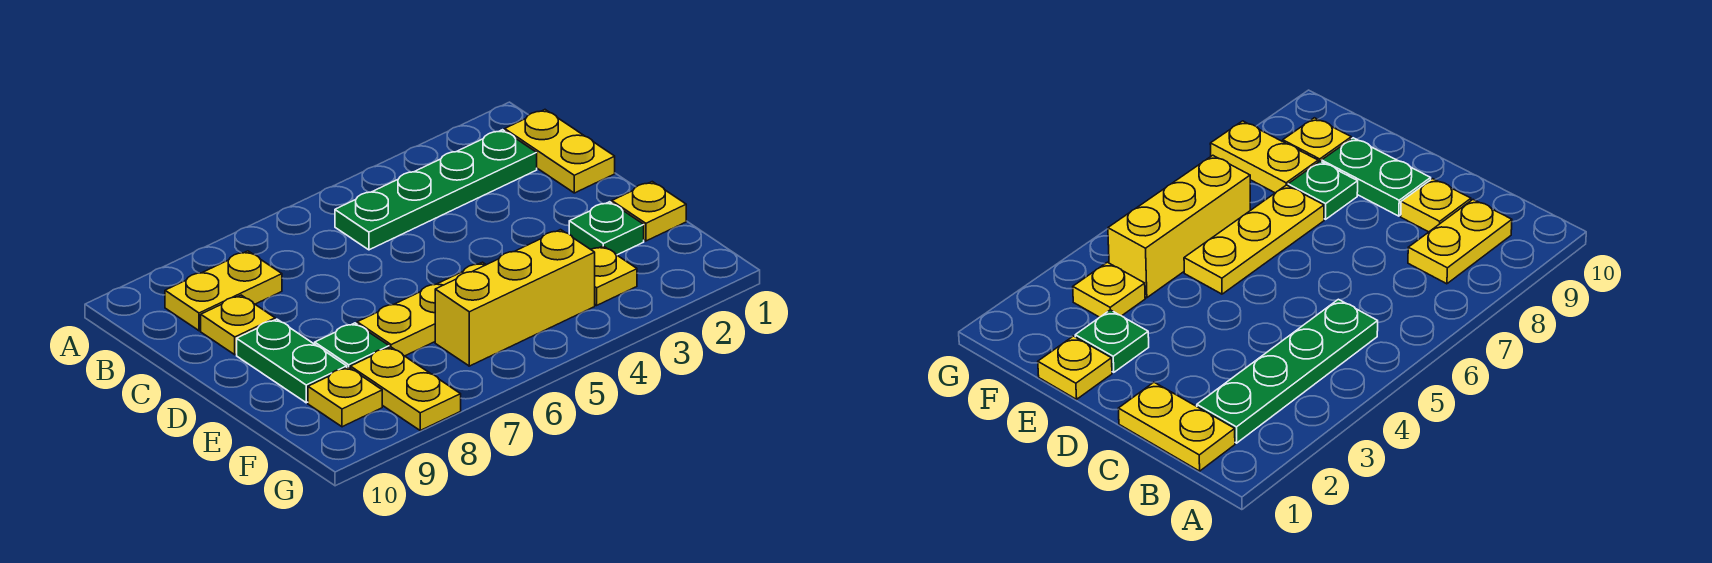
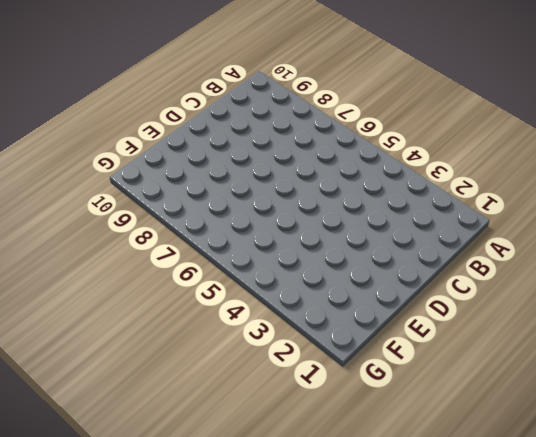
none -> yellow 1x2 plate [505,110,615,193]
none -> green 1x4 plate [335,130,537,250]
none -> yellow 1x2 plate [165,251,282,331]

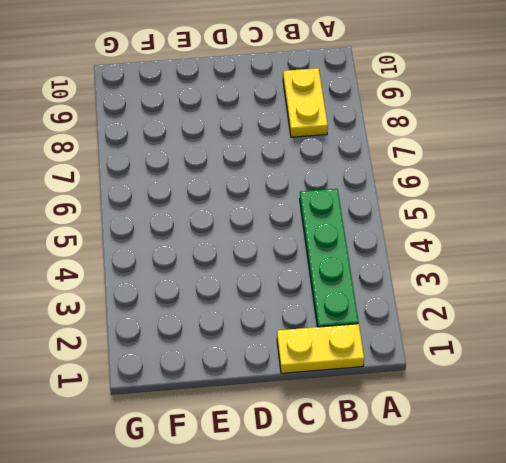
none -> yellow 1x1 plate [201,295,275,355]
none -> green 1x2 plate [237,319,347,403]
none -> yellow 1x1 plate [612,182,686,241]

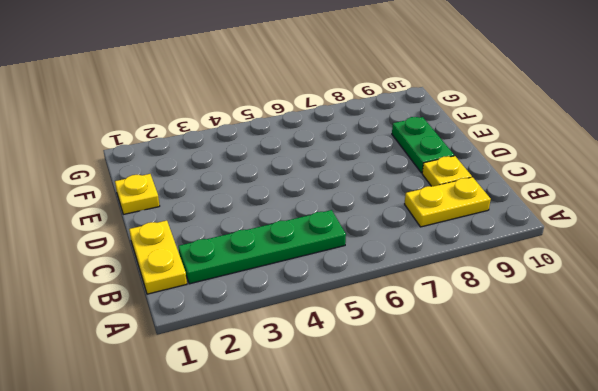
none -> green 1x1 plate [569,202,644,255]
none -> yellow 1x3 plate [357,262,486,356]
none -> green 1x1 plate [315,323,389,368]

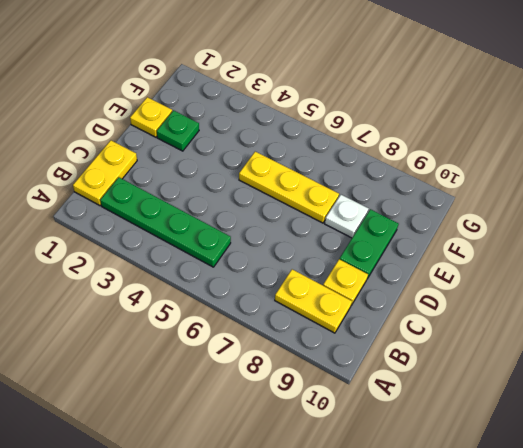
white 1x1 plate [325,195,369,238] -> green 1x1 plate [315,323,389,368]
none -> yellow 1x1 plate [591,246,637,305]
none -> yellow 1x3 brick [435,230,595,366]
none -> yellow 1x2 plate [350,347,461,430]

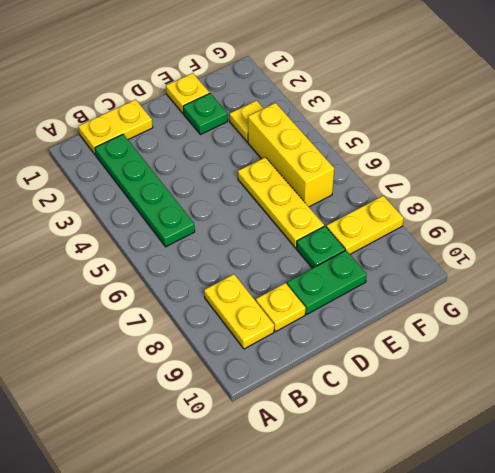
none -> yellow 1x1 plate [308,367,382,427]

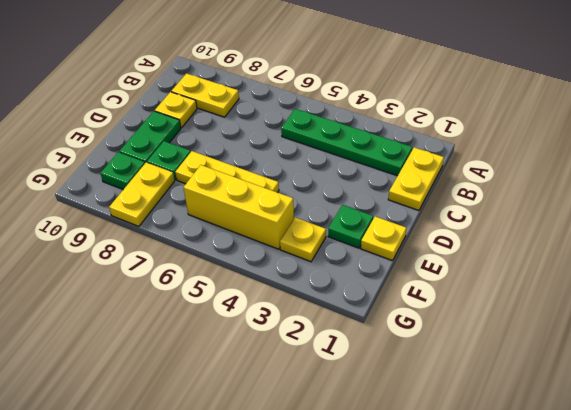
green 1x1 plate [100,152,145,190] -> yellow 1x1 plate [308,367,382,427]

